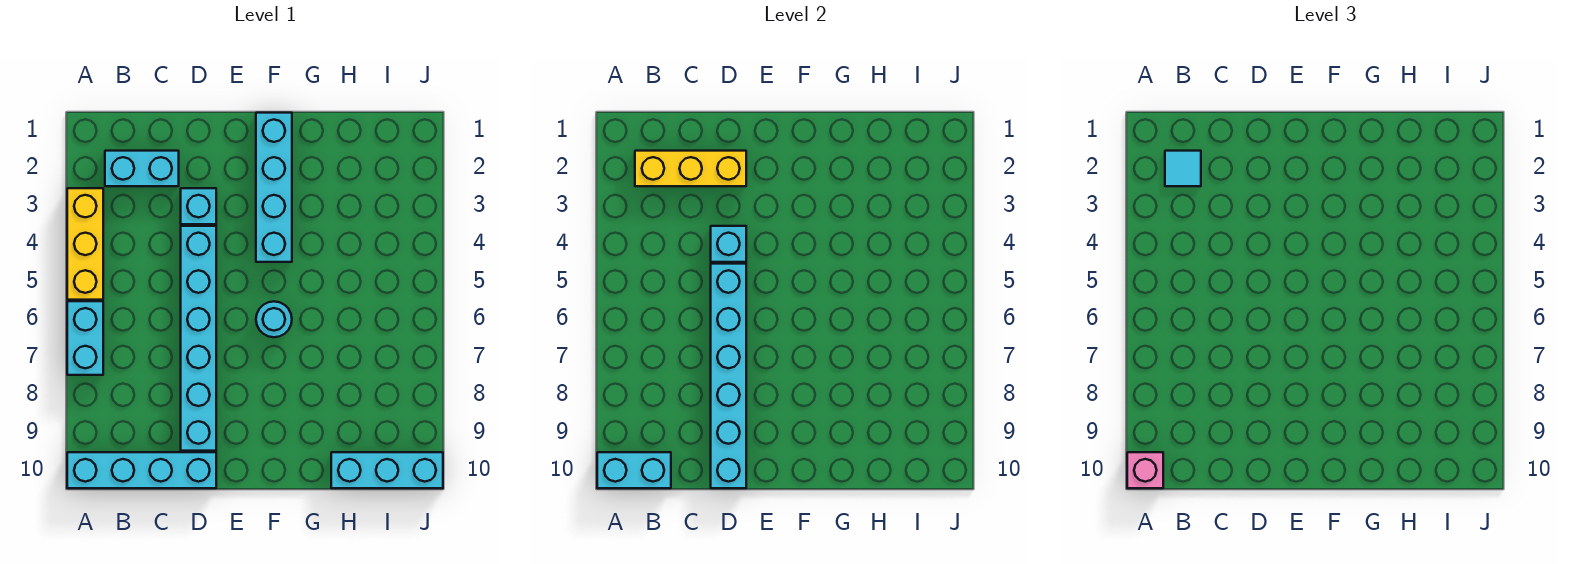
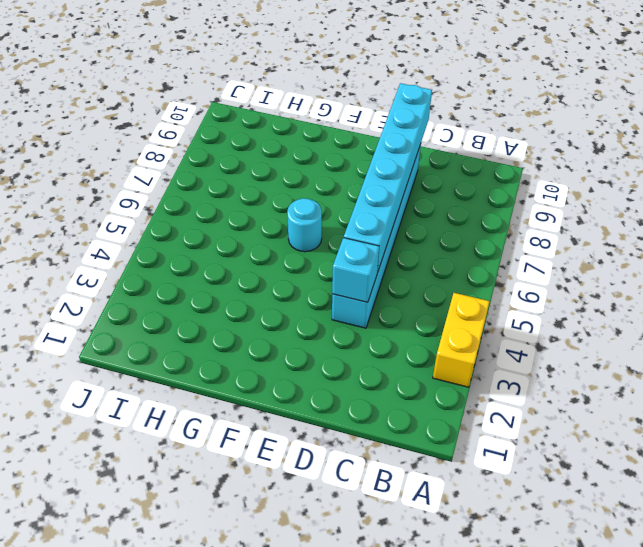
yellow 1x2 brick [433,293,490,387] -> yellow 1x3 brick [67,188,103,300]
none -> cyan 1x2 brick [67,301,103,375]
none -> cyan 1x4 brick [67,452,216,488]
none -> cyan 1x2 brick [105,151,179,186]

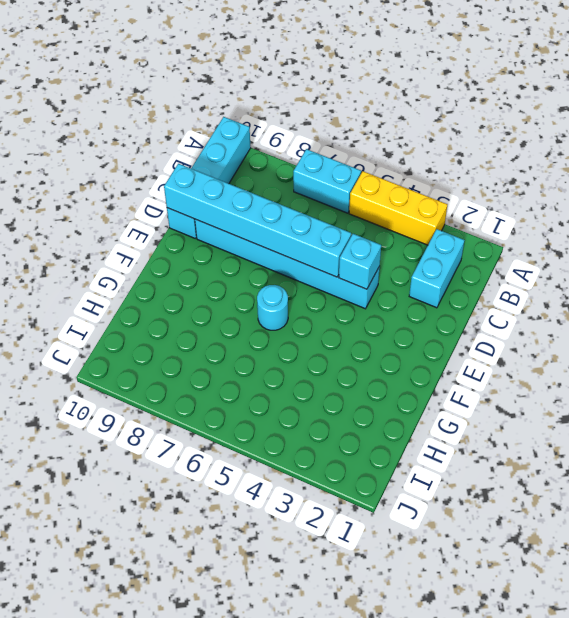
none -> cyan 1x1 brick [181,188,216,224]
none -> cyan 1x4 brick [256,113,292,262]
none -> cyan 1x3 brick [331,452,443,488]

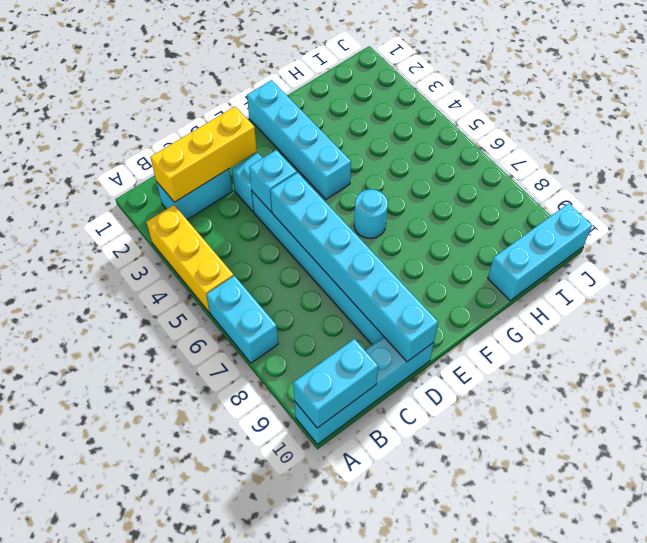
none -> pink 1x1 brick [1127,452,1163,488]
none -> cyan 1x1 tile [1165,151,1201,186]

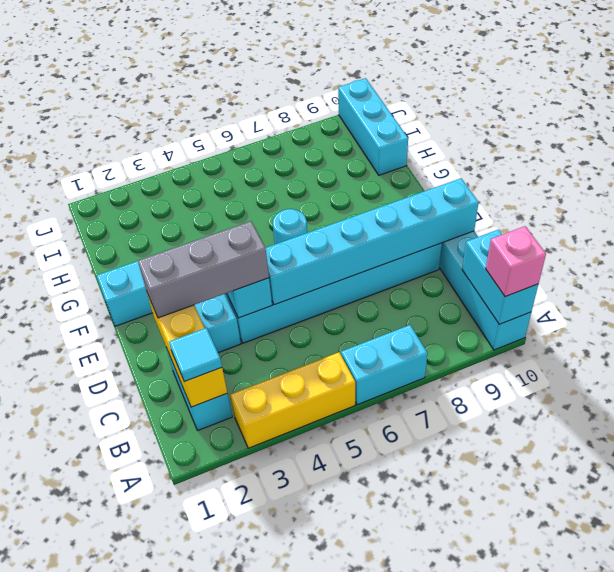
grey 1x3 brick [138,221,269,318] -> none

